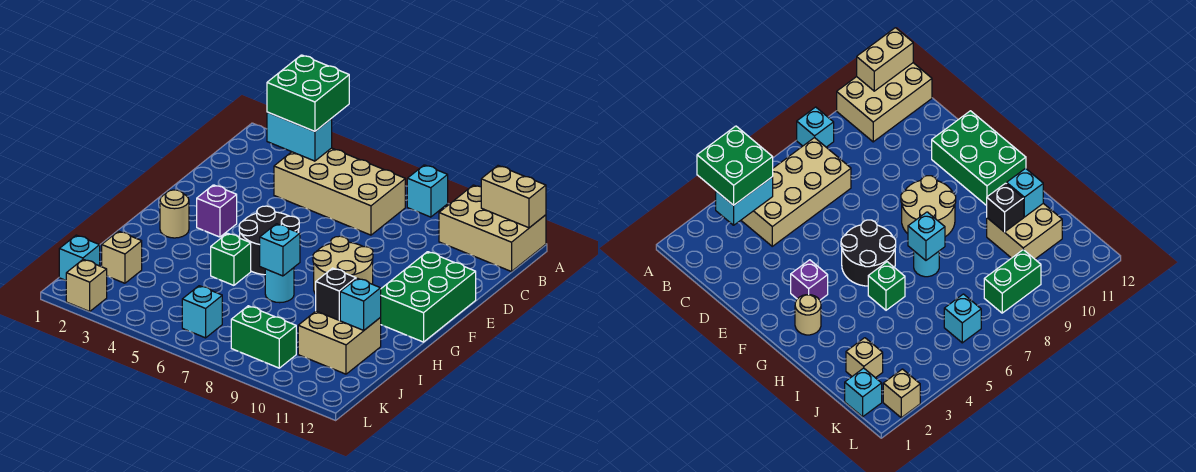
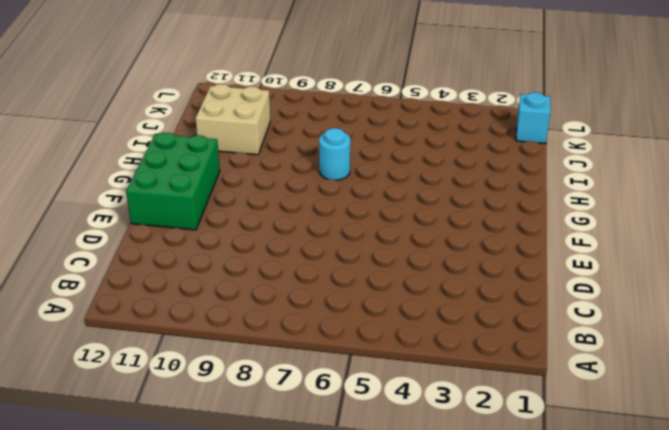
none -> cyan 1x1 brick [407,165,448,217]
none -> tan 2x3 brick [439,185,546,272]
none -> tan 2x4 brick [274,148,405,235]

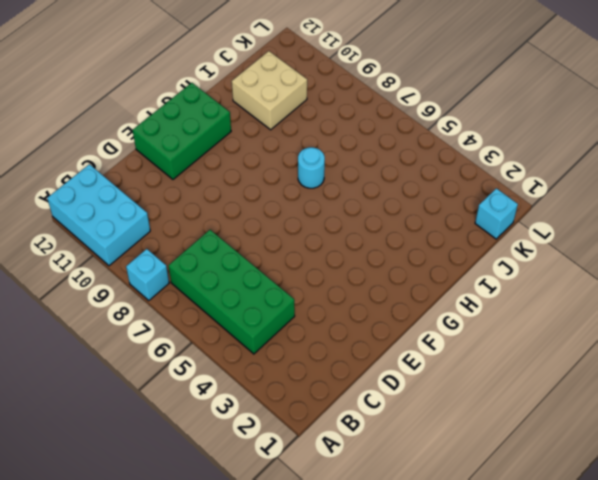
cyan 2x3 brick [47,164,150,266] -> tan 2x3 brick [439,185,546,272]
green 2x4 brick [169,230,295,354] -> tan 2x4 brick [274,148,405,235]
none -> purple 1x1 brick [197,185,237,237]
none -> black 2x2 round brick [239,206,299,275]
none -> tan 2x2 round brick [313,236,373,294]

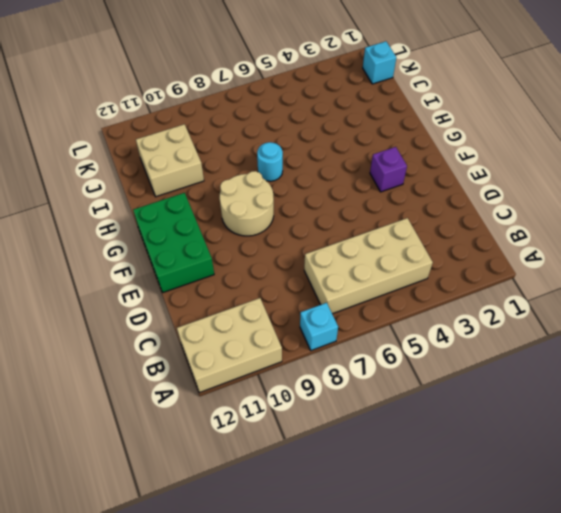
none -> black 2x2 round brick [239,206,299,275]
none -> tan 1x1 round brick [160,190,189,238]
none -> green 1x1 brick [211,233,251,285]

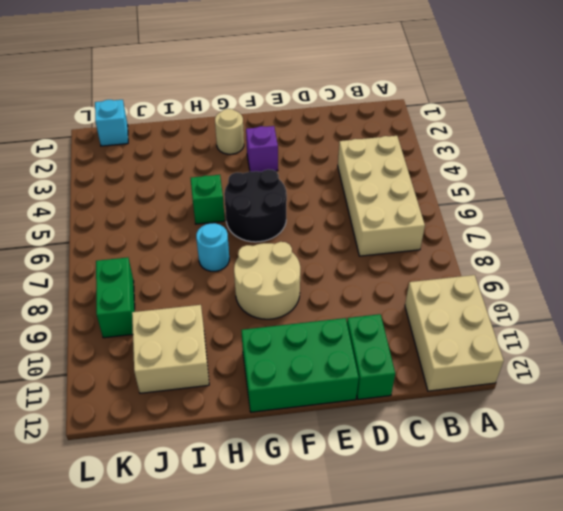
green 1x2 brick [347,314,395,399] -> none
none -> cyan 1x1 brick [407,165,448,217]
none -> tan 1x1 brick [101,231,142,283]
none -> cyan 1x1 brick [182,286,222,338]

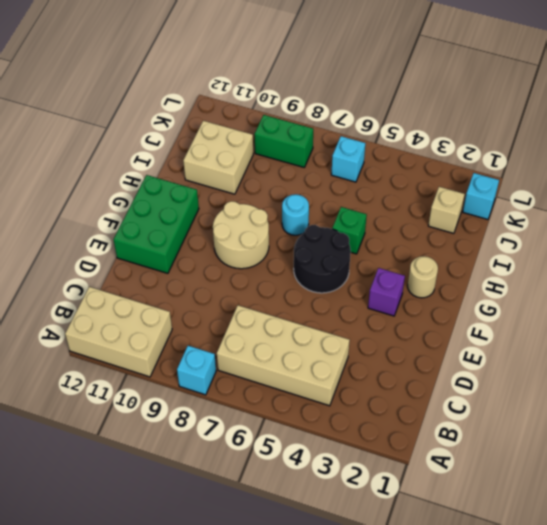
none -> tan 1x1 brick [66,259,107,311]
none -> tan 1x2 brick [481,166,546,228]
none -> cyan 1x2 brick [267,112,332,161]

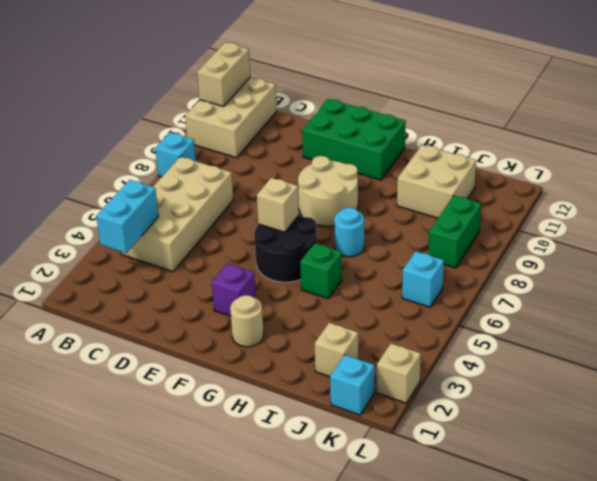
tan 1x1 brick [257,178,299,232] -> none
none -> cyan 1x1 brick [260,224,300,276]
none -> black 1x1 brick [316,268,356,320]
none -> cyan 1x1 brick [340,278,381,330]

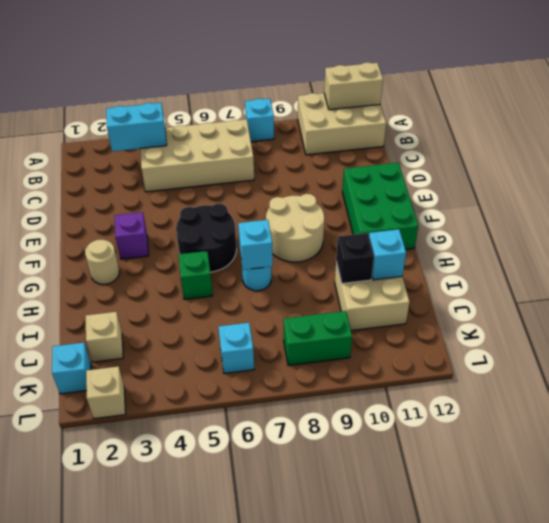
none -> green 2x2 brick [267,55,349,131]

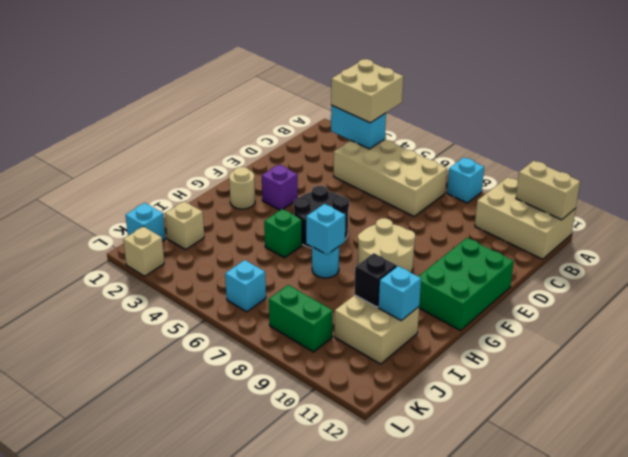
tan 2x2 brick [331,59,403,123] -> green 2x2 brick [267,55,349,131]

